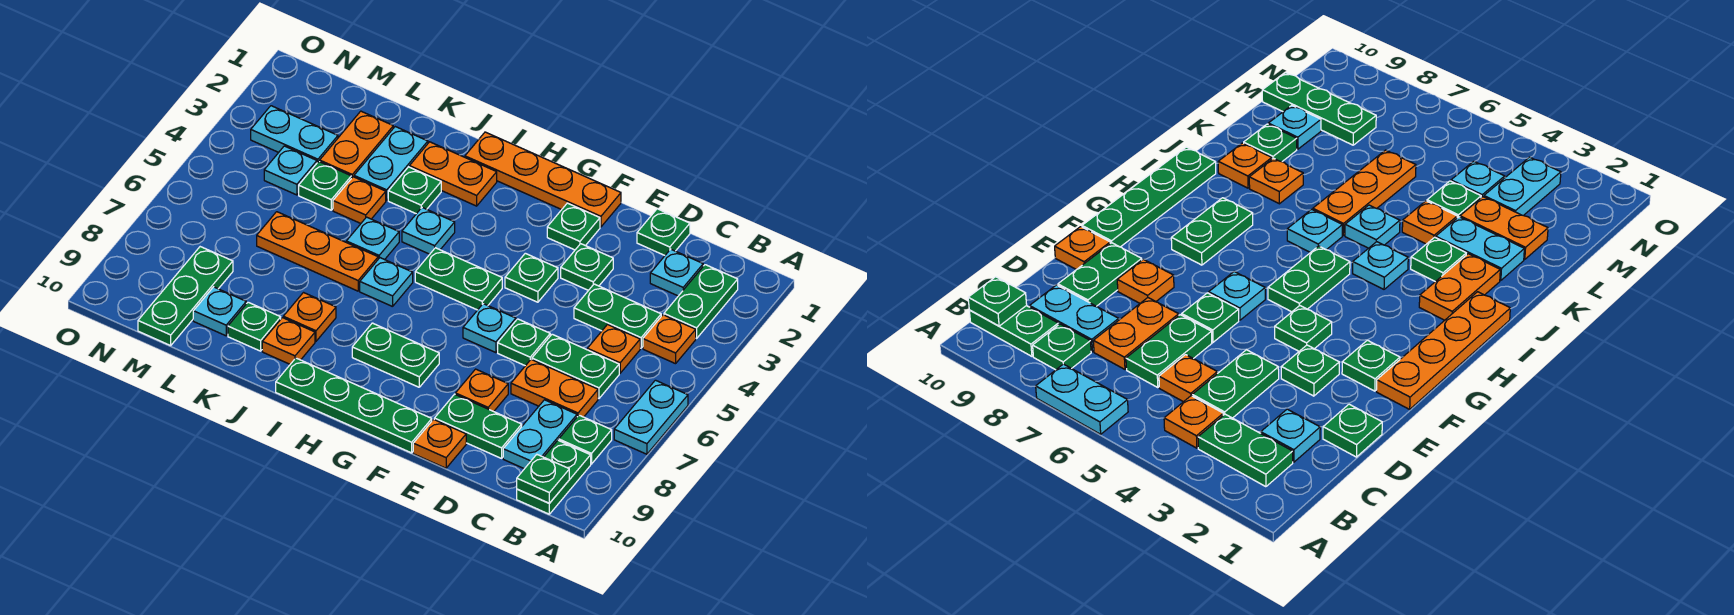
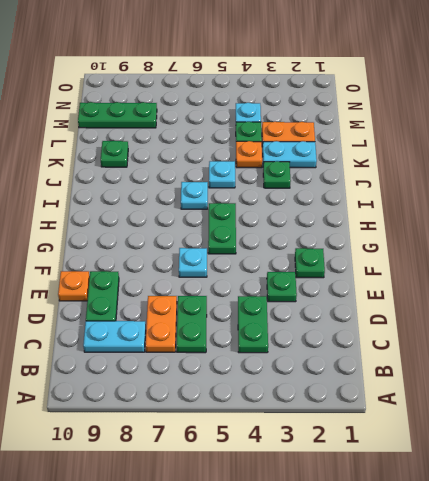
none -> cyan 1x2 plate [614,380,688,454]
none -> green 1x2 plate [664,265,738,338]
none -> orange 1x1 plate [643,315,696,364]
none -> green 1x1 plate [559,415,612,464]

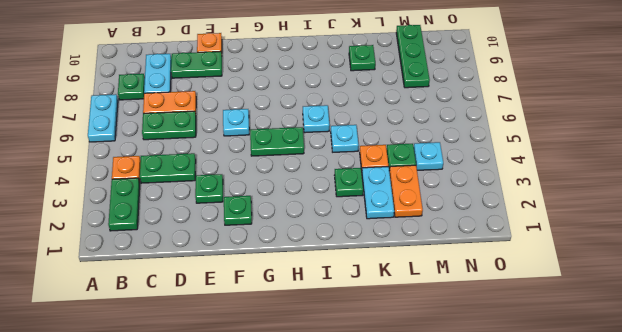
none -> green 1x2 plate [517,440,591,514]
none -> cyan 1x1 plate [650,249,703,296]
none -> orange 1x1 plate [587,325,640,373]
none -> green 1x1 plate [637,209,690,255]

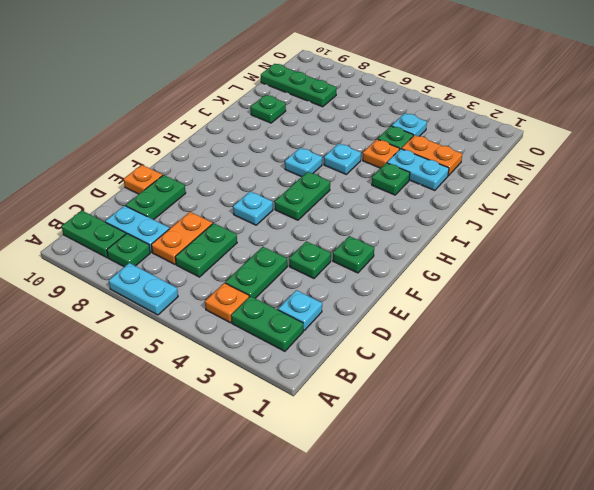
none -> orange 1x1 plate [587,325,640,373]
none -> green 1x1 plate [637,209,690,255]
none -> green 1x1 plate [498,319,550,366]
none -> orange 1x1 plate [455,369,508,412]

